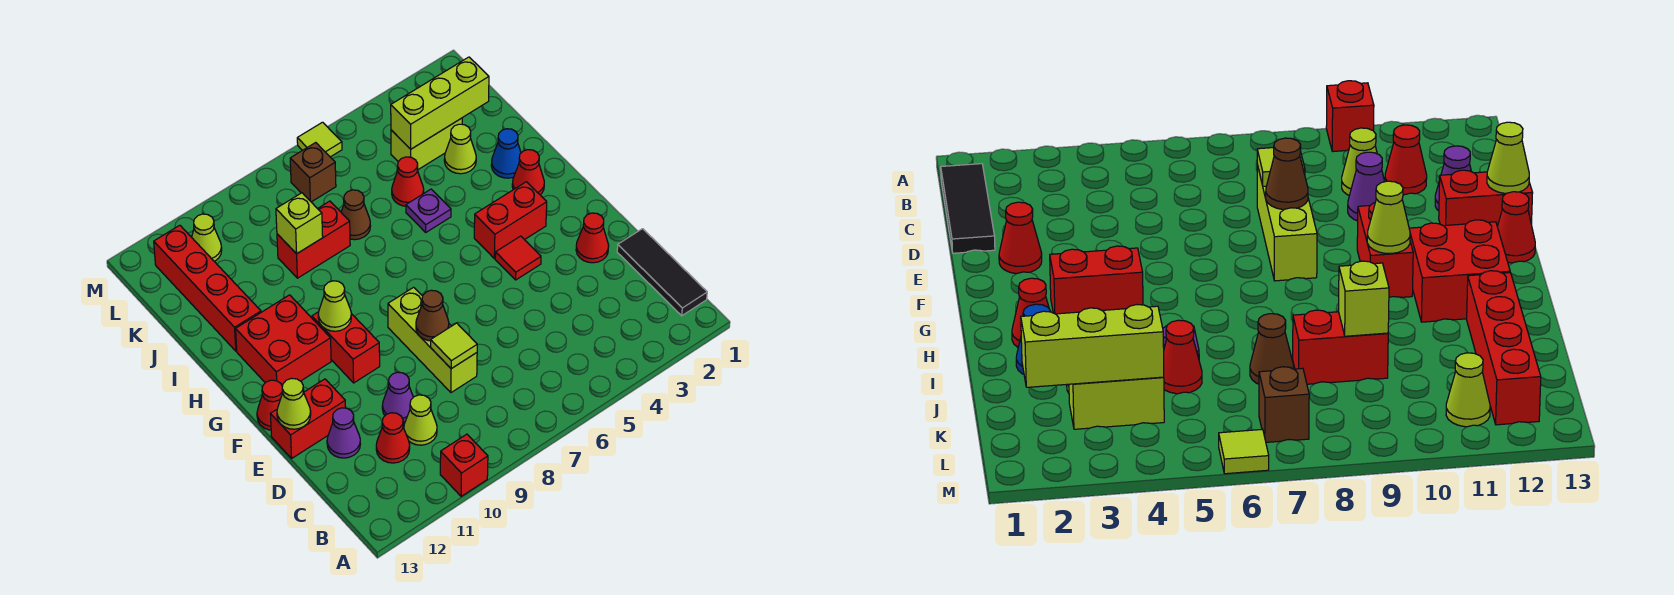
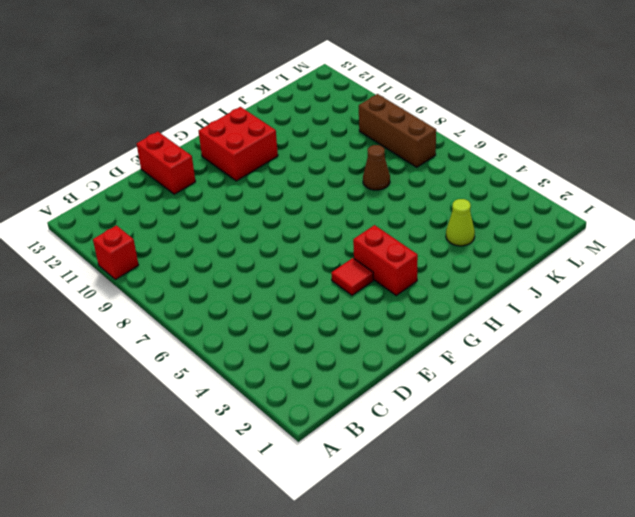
brown 1x3 brick [359,94,436,167] -> brown 1x1 brick [290,143,336,202]
none -> black 1x3 tile [617,229,707,316]
none -> lime 1x1 cone [404,395,437,445]
none -> red 1x1 cone [376,413,410,463]
none -> lime 1x3 brick [388,287,477,393]

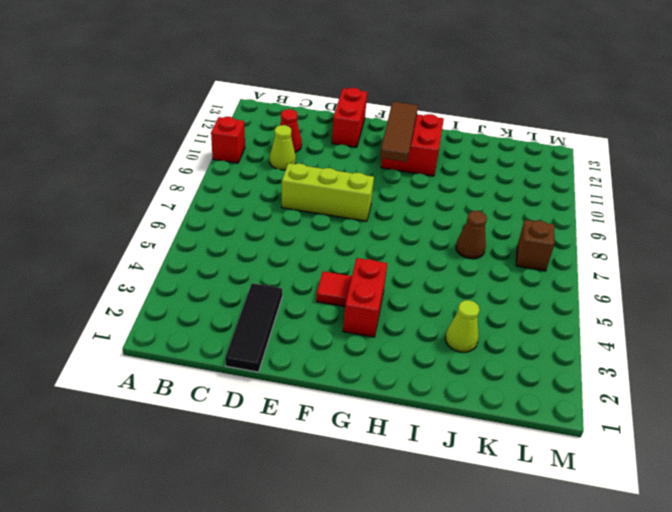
black 1x3 tile [225,283,282,372] -> black 1x3 tile turned to [617,229,707,316]
brown 1x3 tile [380,102,418,162] -> lime 1x1 cone [318,281,351,331]
none -> purple 1x1 cone [382,372,413,422]
none -> purple 1x1 cone [327,408,360,458]
none -> red 1x1 cone [576,213,609,263]
none -> red 1x2 brick [312,312,380,383]

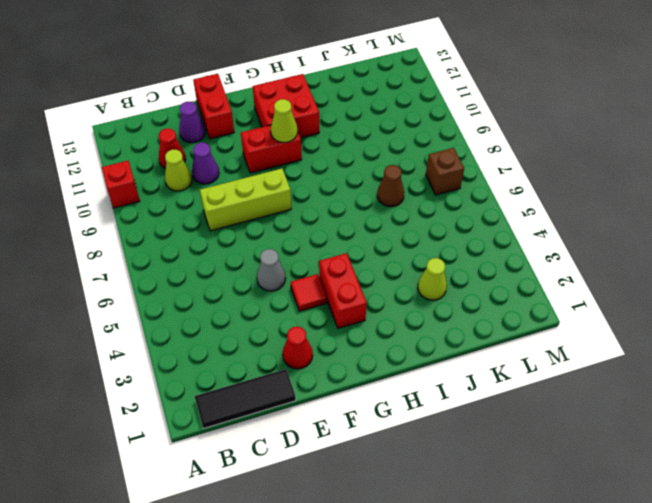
grey 1x1 cone [257,249,286,291] -> none
none -> red 1x1 cone [257,380,283,430]
none -> red 1x1 cone [512,150,544,195]
none -> blue 1x1 cone [491,129,521,178]
none -> purple 1x1 plate [406,189,451,232]

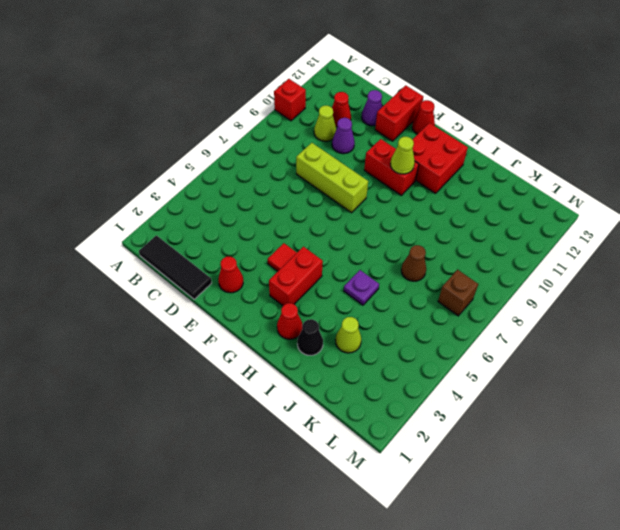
black 1x1 cone [297,319,323,355] -> blue 1x1 cone [491,129,521,178]
none -> red 1x4 brick [154,225,261,351]
none -> red 1x1 cone [392,157,424,206]
none -> red 1x2 brick [277,201,350,278]
none -> lime 1x2 brick [391,118,462,170]

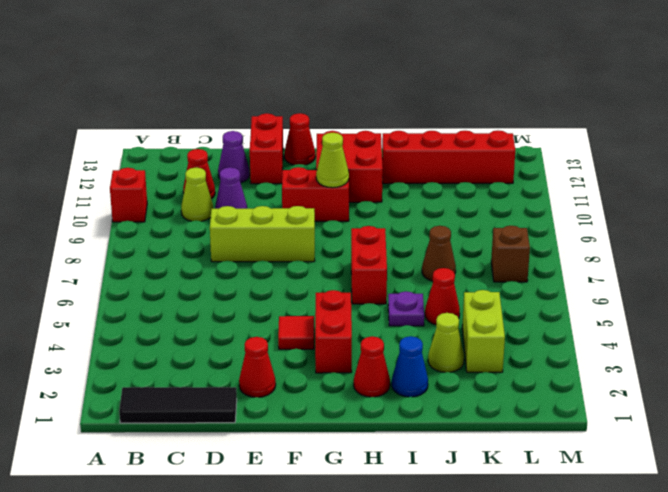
red 1x2 brick [351,226,387,304] -> red 1x2 brick moved to [277,201,350,278]
none -> lime 1x1 cone [192,214,222,261]
none -> lime 1x1 tile [297,122,342,157]
none -> lime 1x1 tile [431,323,477,369]
none -> brown 1x1 cone [416,290,449,341]

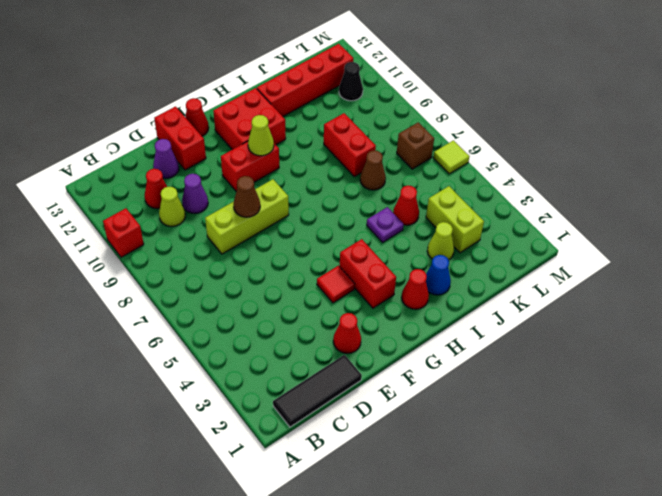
black 1x1 cone [339,62,363,101] -> lime 1x1 cone [192,214,222,261]
none -> lime 1x1 tile [431,323,477,369]
none -> lime 1x1 cone [277,378,311,429]
none -> lime 1x1 brick [276,193,323,254]
none -> lime 1x3 brick [391,57,489,149]

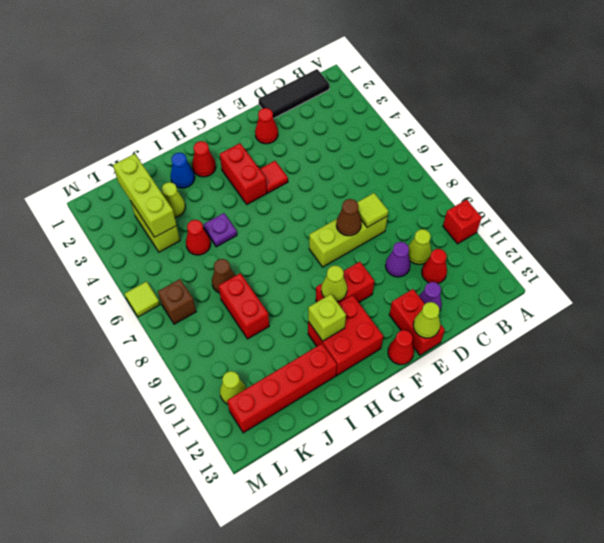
lime 1x1 brick [308,294,346,341] -> lime 1x1 brick moved to [276,193,323,254]

